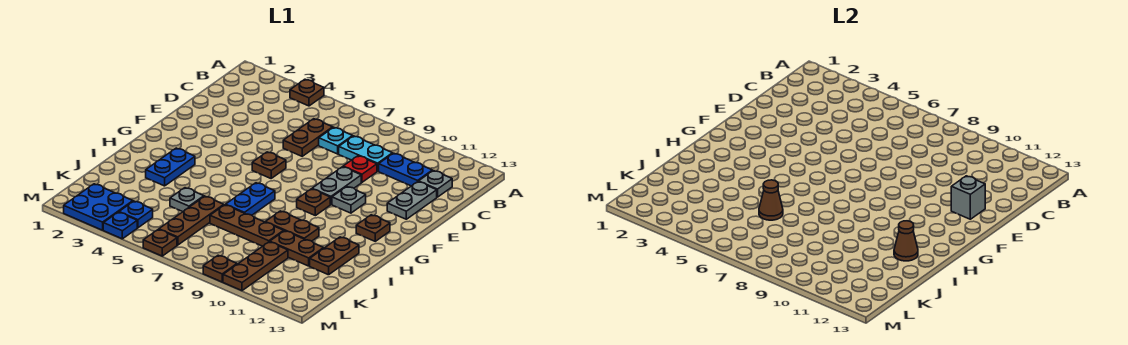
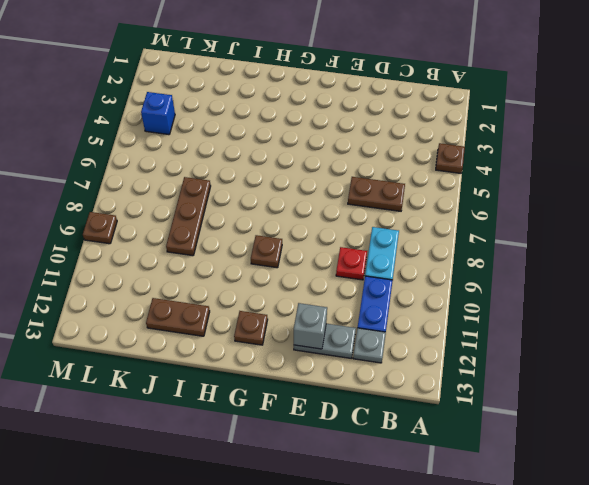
blue 1x1 brick [141,92,175,135] -> blue 1x1 plate [119,201,153,228]
none -> cyan 1x1 plate [319,127,353,154]
none -> grey 1x2 plate [312,167,361,204]
none -> brown 1x1 plate [252,152,286,178]
none -> grey 1x1 plate [332,187,366,213]

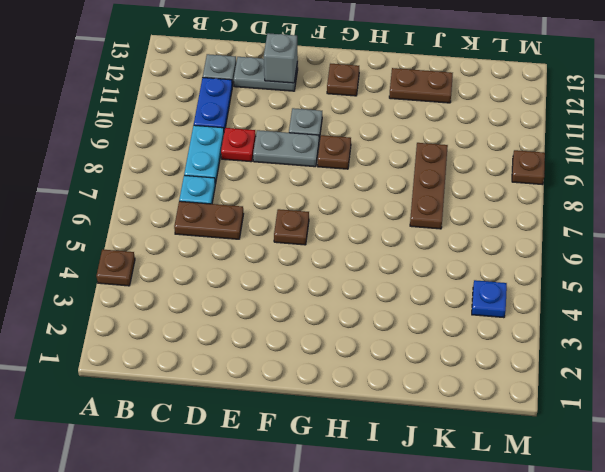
none -> blue 1x2 plate [146,148,195,186]
none -> blue 1x2 plate [226,183,275,215]
none -> brown 1x2 plate [266,211,319,241]
none -> grey 1x1 plate [170,188,204,212]

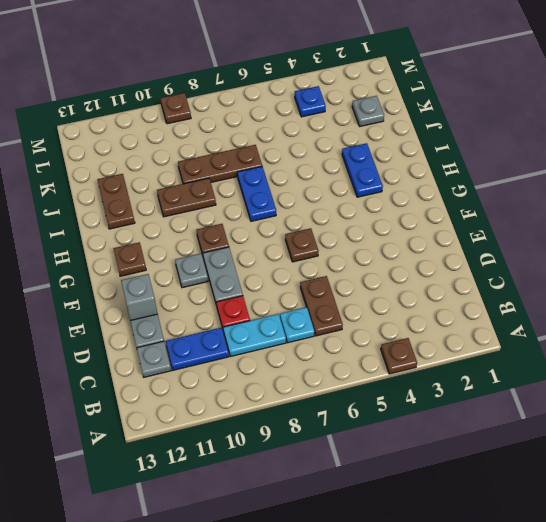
grey 1x1 plate [352,96,384,126] -> grey 1x1 plate moved to [170,188,204,212]
none -> brown 1x3 plate [159,196,224,245]
none -> brown 1x2 plate [270,231,324,266]
none -> brown 1x3 plate [223,242,288,291]
none -> blue 2x2 plate [64,184,133,230]

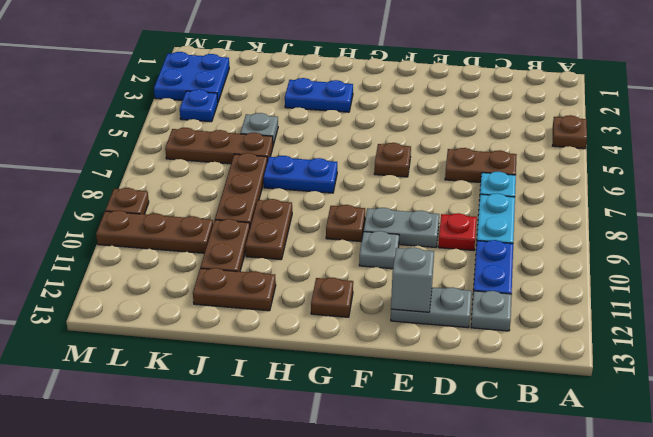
none -> blue 1x1 plate [103,212,137,239]
none -> brown 1x1 plate [143,230,177,256]
none -> brown 1x1 cone [894,221,918,261]
none -> brown 1x1 cone [759,180,783,220]

